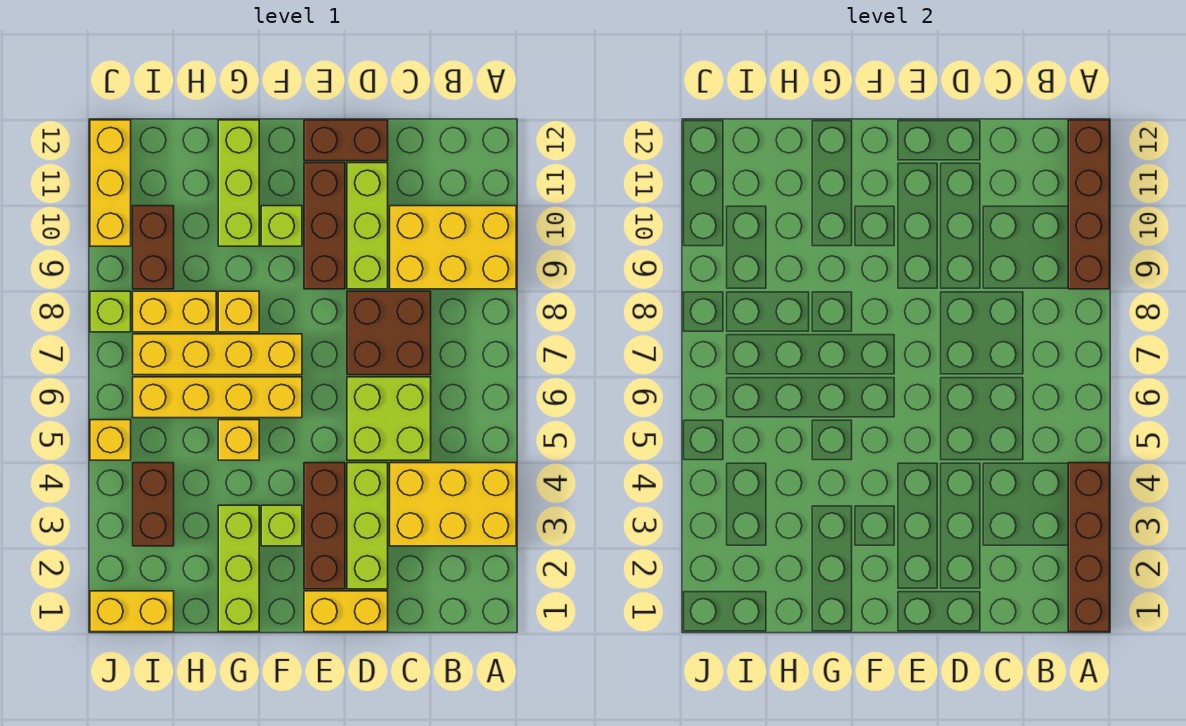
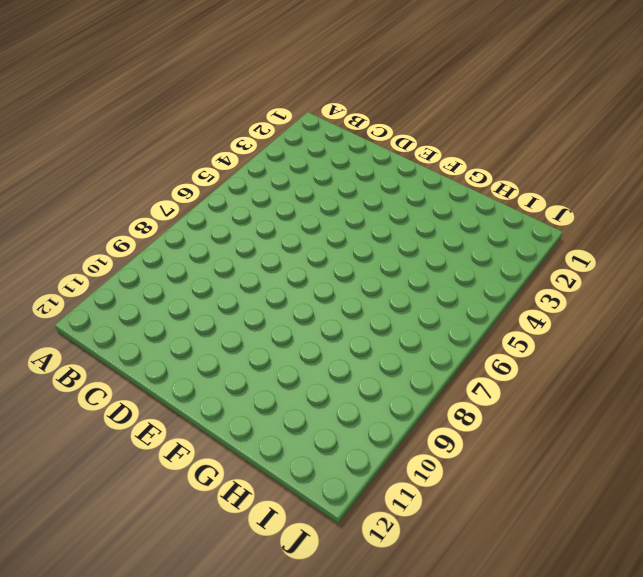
none -> yellow 2x3 brick [390,463,516,546]
none -> yellow 2x3 brick [390,206,516,289]
none -> lime 2x2 brick [347,377,431,460]

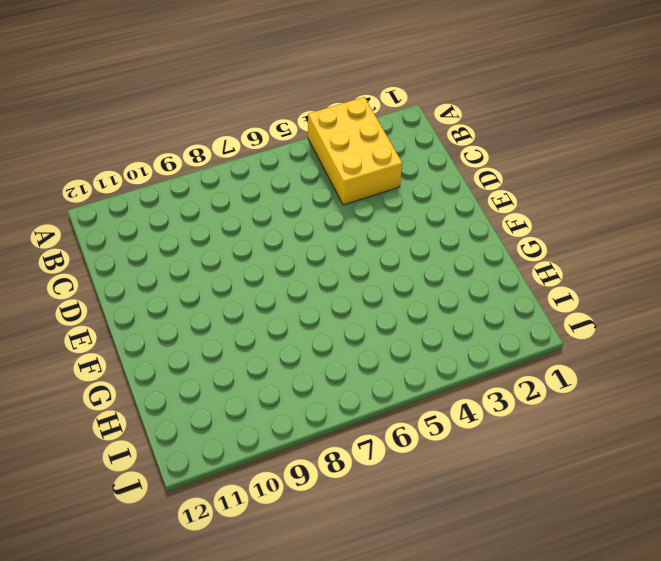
none -> yellow 2x3 brick [390,206,516,289]
none -> lime 2x2 brick [347,377,431,460]
none -> brown 2x2 brick [347,291,431,375]

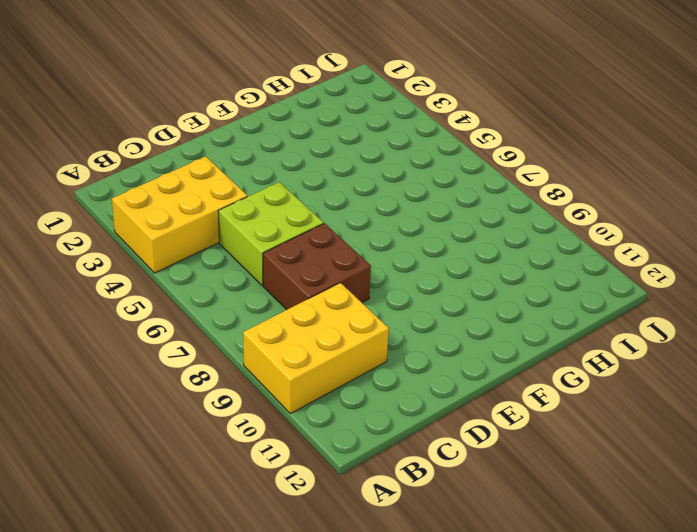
none -> yellow 1x2 brick [304,591,388,632]
none -> lime 1x3 brick [347,463,388,589]
none -> lime 1x3 brick [347,163,388,289]

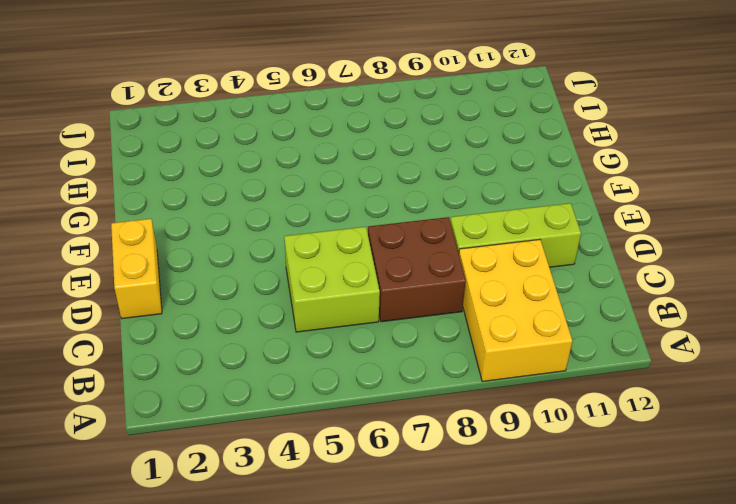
none -> yellow 2x3 brick [390,463,516,546]
none -> lime 1x3 brick [347,463,388,589]
none -> brown 1x2 brick [304,120,388,161]

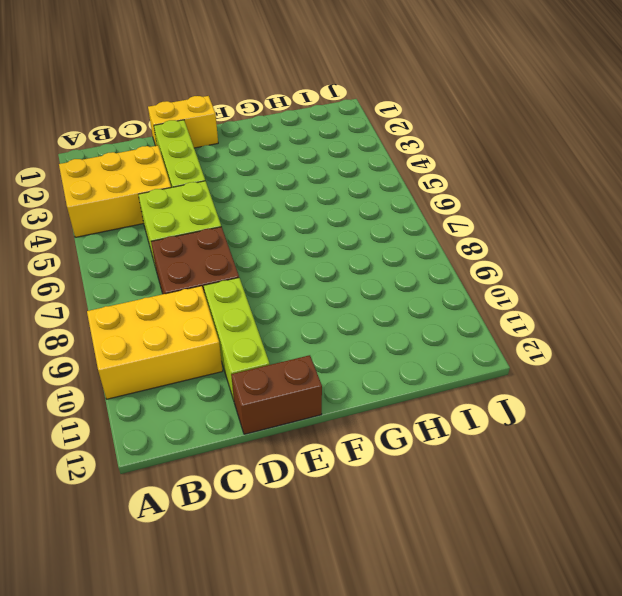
none -> brown 1x3 brick [304,463,345,589]
none -> brown 1x3 brick [304,163,345,289]
none -> lime 1x1 brick [261,505,302,546]

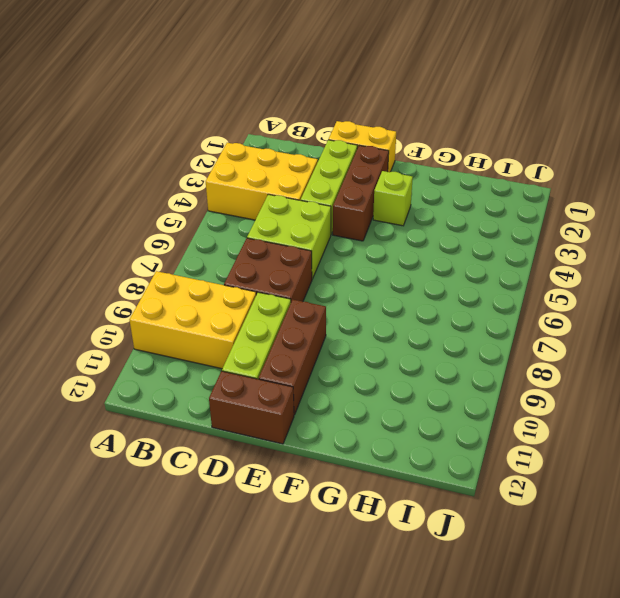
none -> yellow 1x4 brick [133,377,302,418]
none -> yellow 1x4 brick [133,334,302,375]
none -> lime 1x1 brick [261,206,302,246]

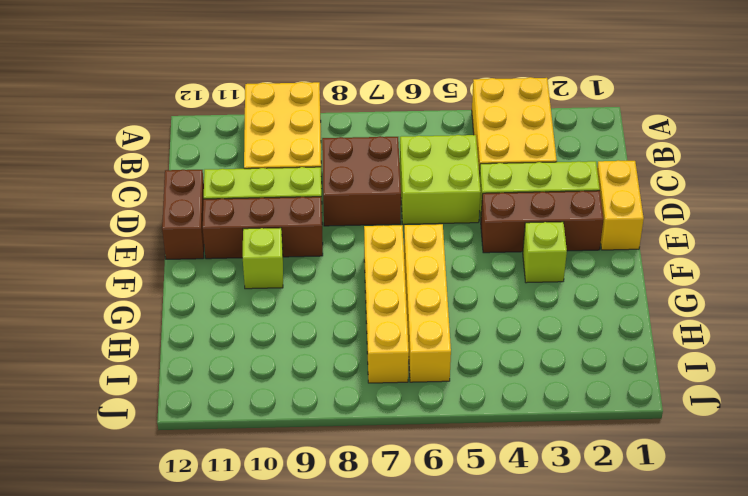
none -> lime 1x3 brick [218,505,259,632]
none -> yellow 1x1 brick [218,420,259,460]
none -> yellow 1x1 brick [218,291,259,332]

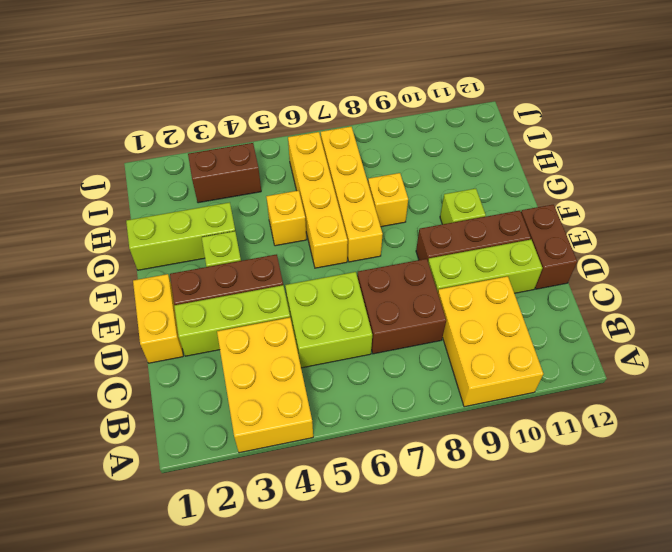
none -> lime 1x3 brick [218,120,259,246]
none -> yellow 1x2 brick [133,291,216,332]
none -> yellow 1x2 brick [90,591,174,632]

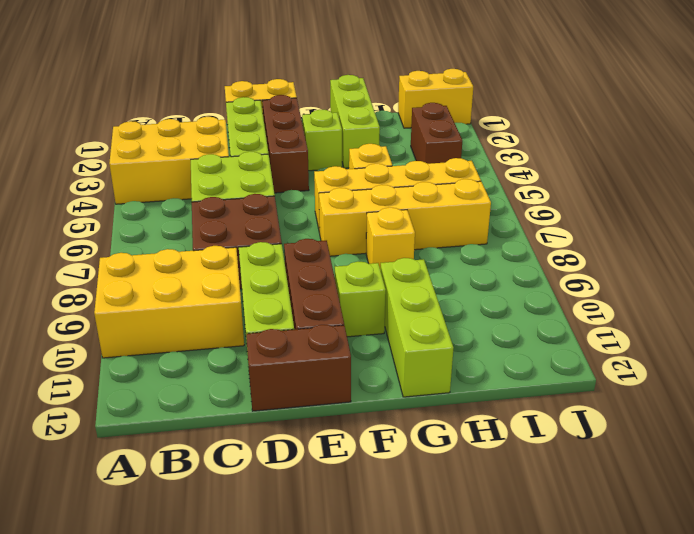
none -> yellow 1x2 brick [133,291,216,332]
none -> brown 1x2 brick [133,206,174,289]
none -> yellow 1x1 brick [90,420,131,460]

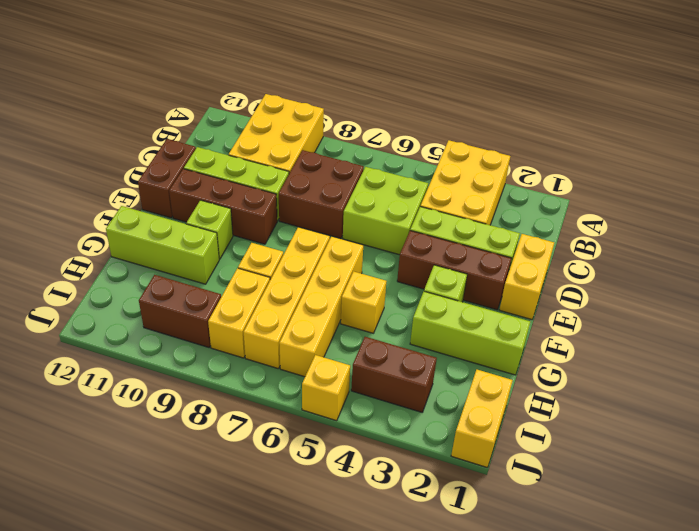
none -> lime 1x1 brick [90,291,131,332]
none -> yellow 1x3 brick [90,120,131,246]
none -> brown 1x4 brick [1068,463,1109,632]

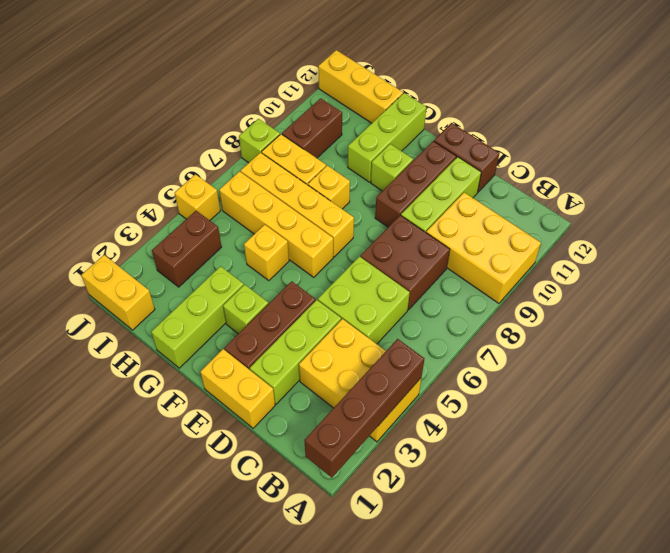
yellow 1x3 brick [318,50,403,123] -> yellow 1x3 brick turned to [90,120,131,246]
none -> brown 1x4 brick [1068,120,1109,289]

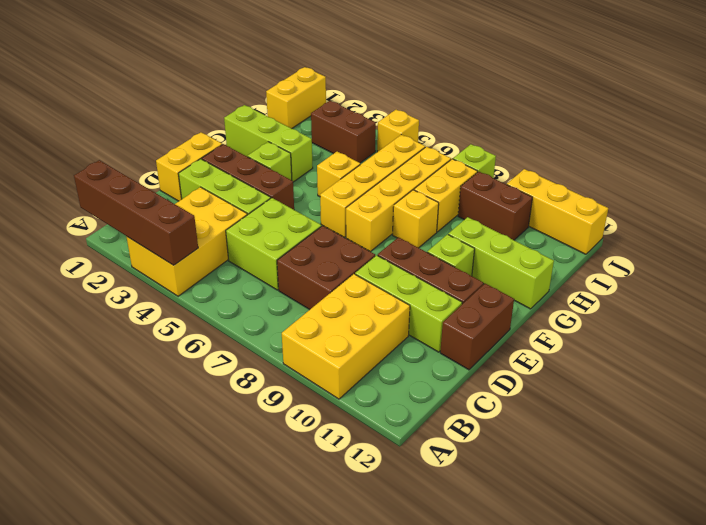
none -> brown 1x4 brick [1068,120,1109,289]

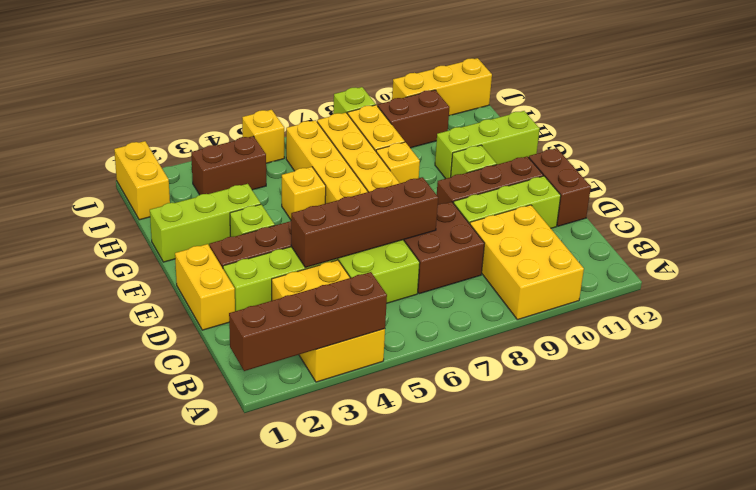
brown 1x4 brick [291,177,438,268] -> brown 1x4 brick moved to [1068,120,1109,289]

